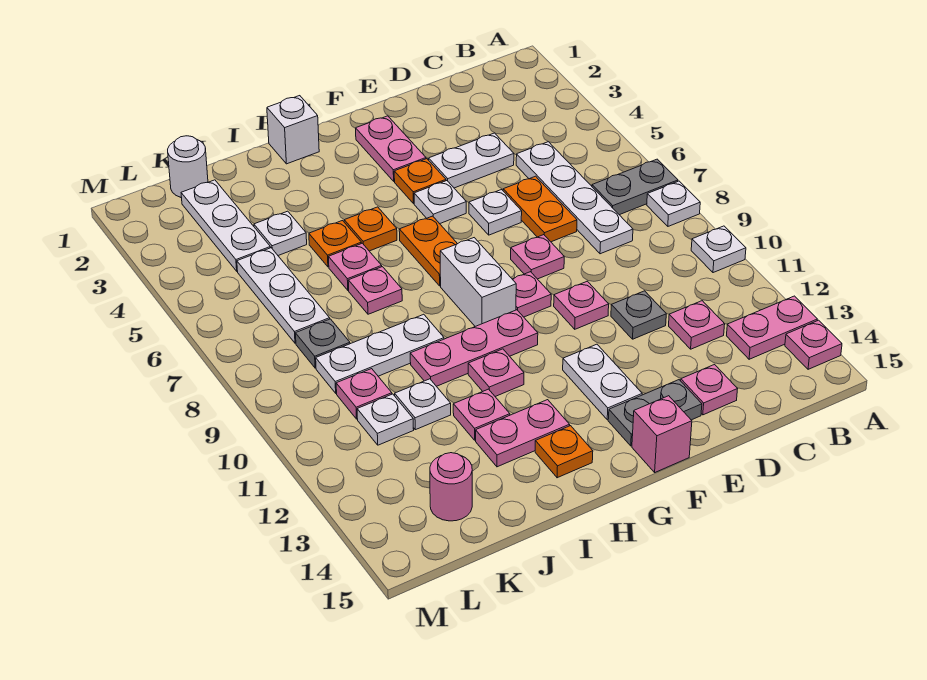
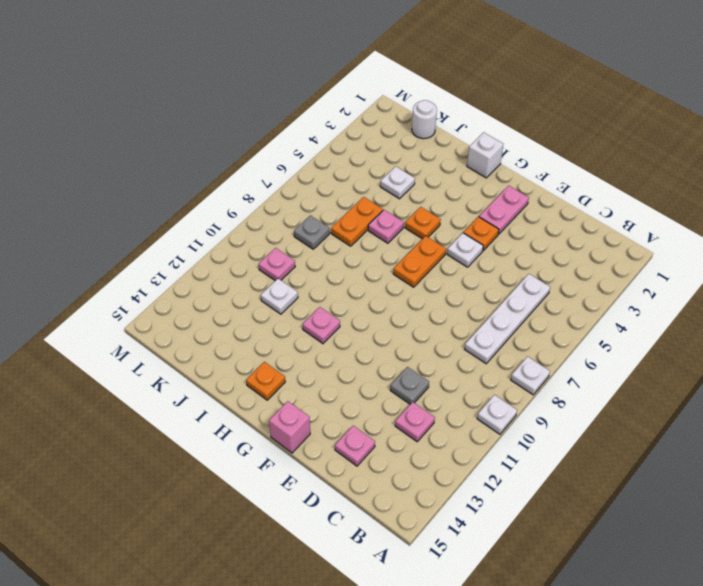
orange 1x2 plate [331,197,383,246] -> orange 1x2 plate moved to [503,176,577,242]
none -> grey 1x2 plate [592,159,678,215]
none -> pink 1x2 plate [727,296,817,359]
none -> pink 1x1 plate [785,320,842,369]
none -> white 1x2 plate [429,133,514,188]

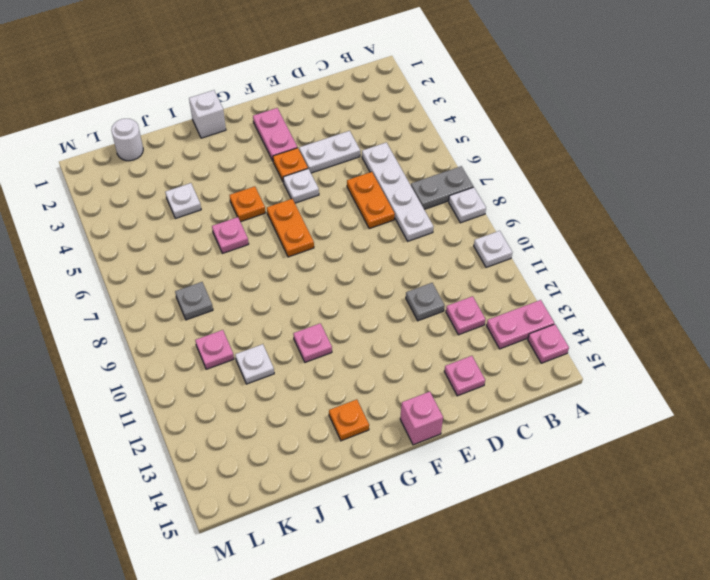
none -> white 1x1 plate [469,190,522,235]
none -> pink 1x1 plate [511,235,564,279]
none -> pink 1x1 plate [554,281,609,329]
none -> grey 1x2 plate [608,380,702,446]

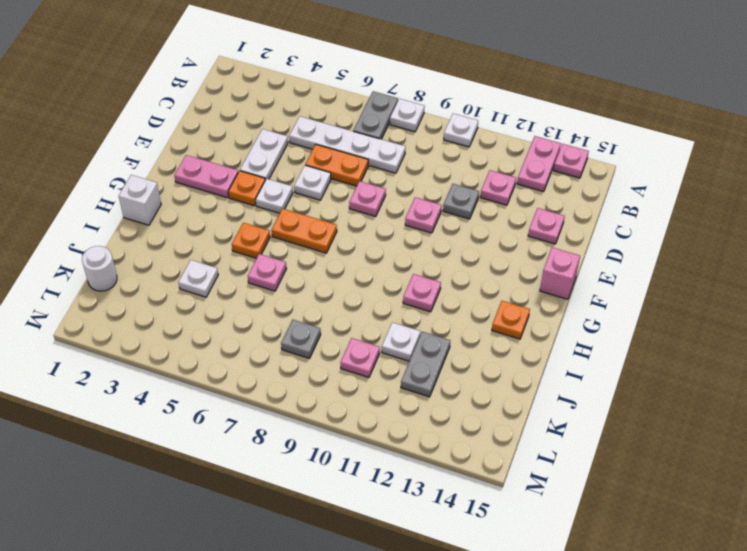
grey 1x2 plate [401,332,450,397] -> grey 1x2 plate moved to [608,380,702,446]
none -> pink 1x1 plate [512,272,551,317]
none -> white 1x2 plate [563,344,642,420]
none -> white 1x2 brick [440,238,516,326]
none -> pink 1x3 plate [410,310,538,386]

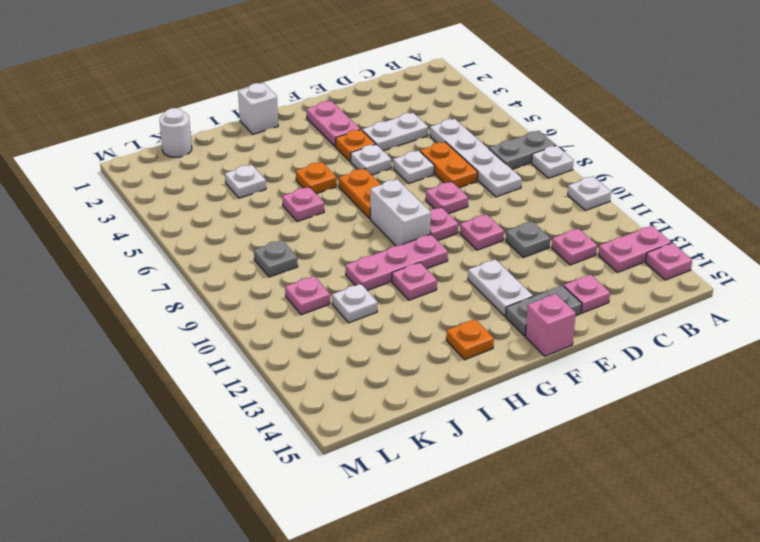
none -> pink 1x2 plate [476,400,570,467]
none -> orange 1x1 plate [309,221,361,267]
none -> pink 1x1 plate [348,267,402,314]
none -> white 1x3 plate [316,314,444,393]

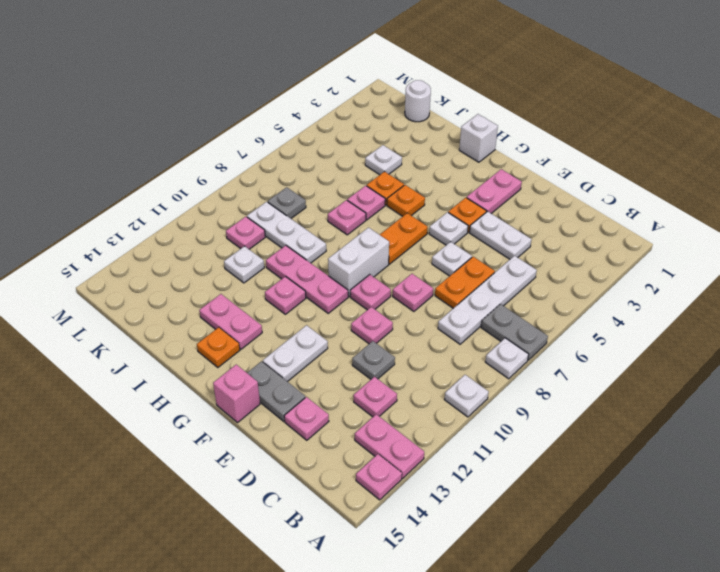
none -> pink 1x1 plate [453,389,510,440]
none -> white 1x3 plate [181,180,270,271]
none -> white 1x3 plate [237,248,330,343]
none -> white 1x1 plate [357,394,414,445]

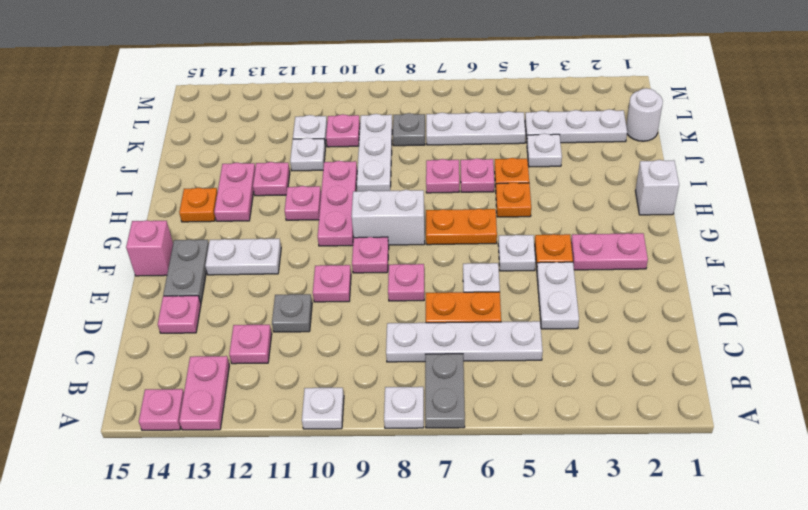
none -> pink 1x1 round brick [430,453,472,521]

